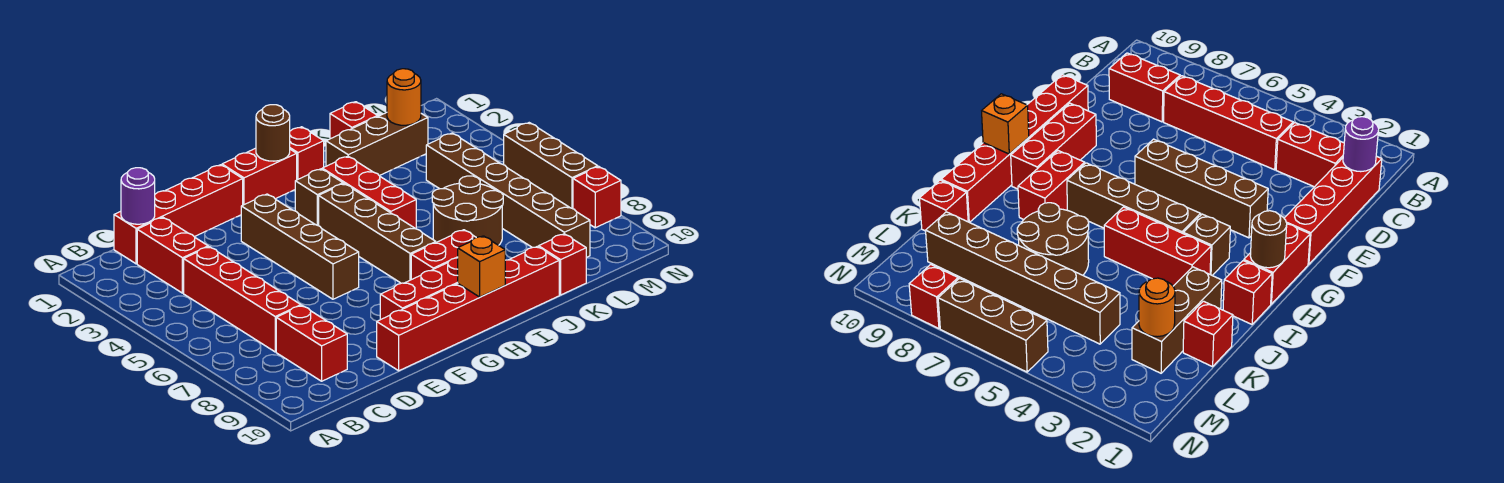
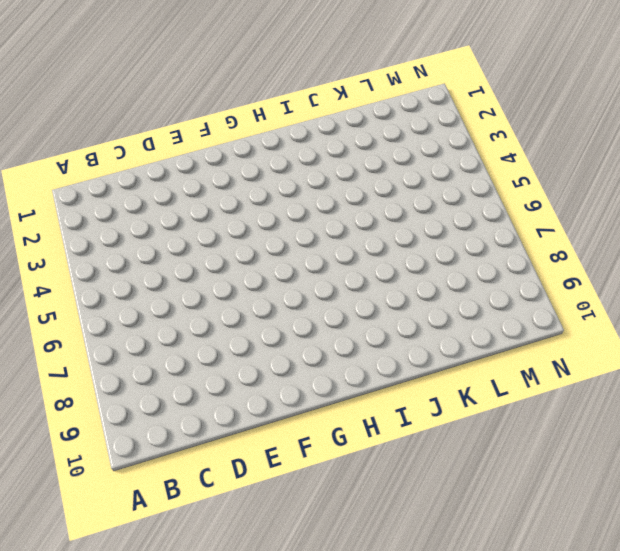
none -> red 1x4 brick [114,165,243,264]
none -> red 1x2 brick [137,217,208,293]
none -> red 1x4 brick [184,247,301,352]

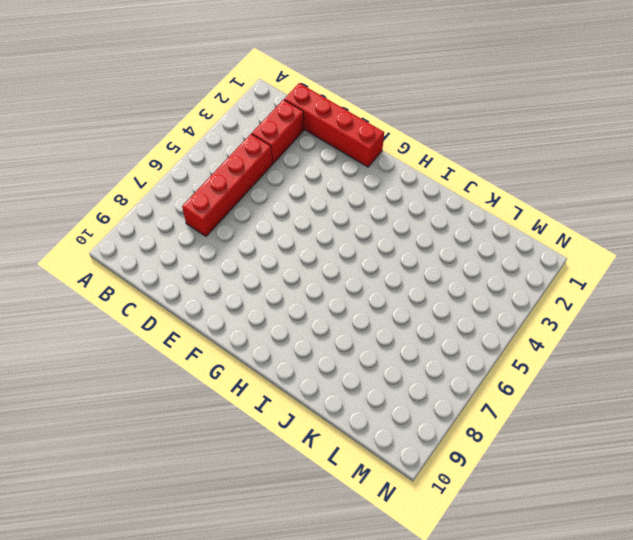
none -> red 1x2 brick [276,306,347,381]
none -> red 1x6 brick [377,247,559,371]
none -> brown 1x4 brick [241,194,359,299]

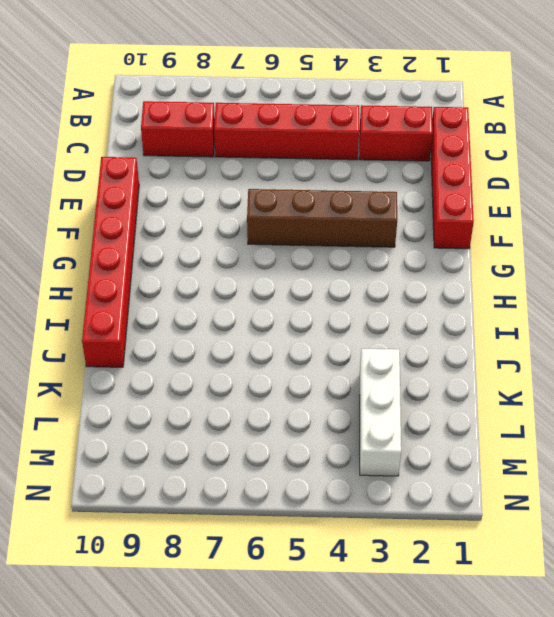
white 1x3 brick [360,349,401,476] -> none
none -> red 1x3 brick [380,258,458,320]
none -> red 1x2 brick [222,148,297,205]
none -> brown 1x1 brick [295,169,343,226]

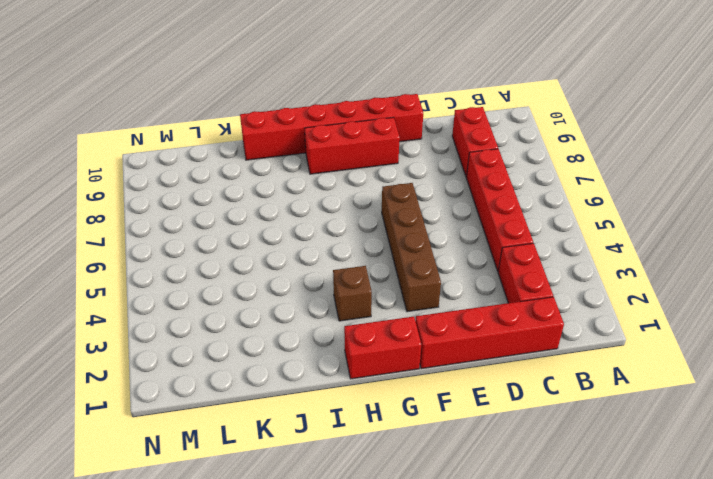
none -> brown 1x4 brick [319,184,436,283]
none -> red 1x2 brick [411,230,476,280]
none -> red 1x1 brick [290,127,324,180]

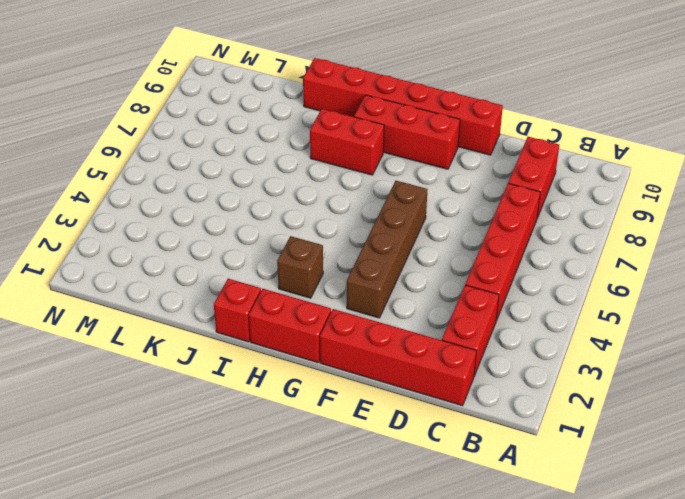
none -> brown 1x4 brick [319,184,436,283]
none -> red 1x3 brick [322,156,416,229]
none -> brown 1x3 brick [326,113,428,176]

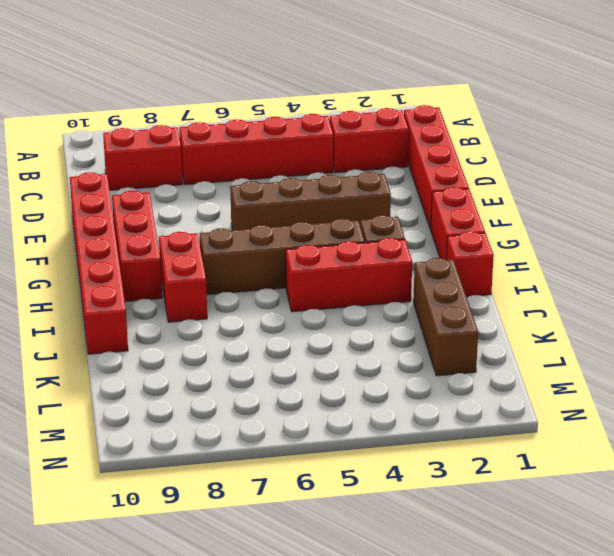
none -> brown 2x2 round brick [432,176,503,245]
none -> red 1x1 brick [330,102,378,139]
none -> red 1x1 brick [539,234,586,295]

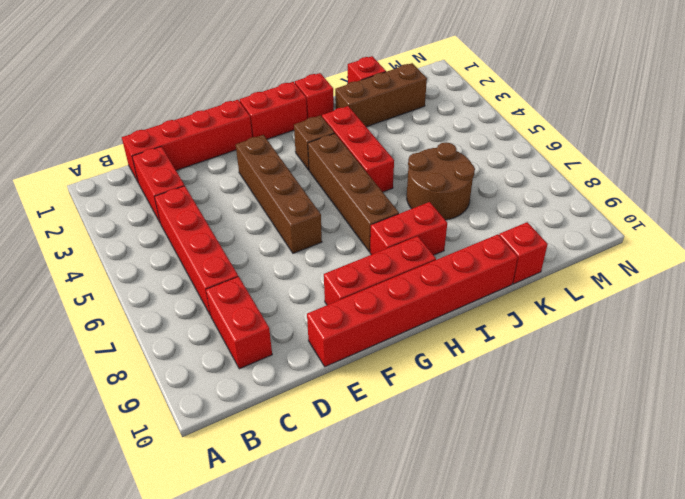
none -> brown 1x6 brick [426,133,590,258]
none -> brown 1x3 brick [504,123,598,209]
none -> red 1x1 brick [573,167,621,228]

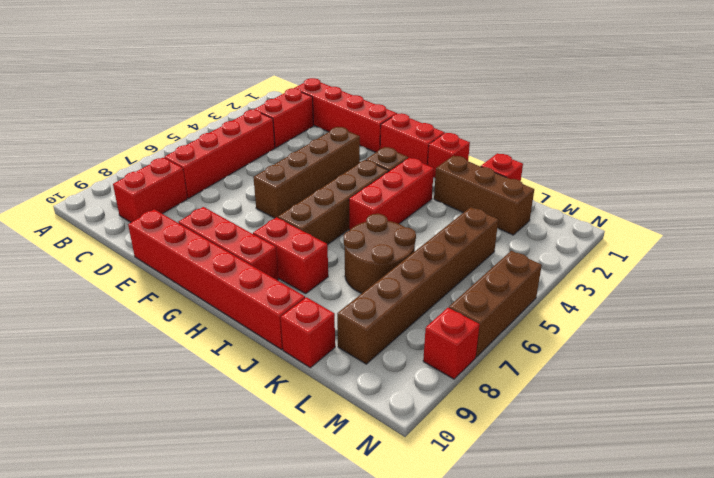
none -> purple 1x1 round brick [121,168,155,224]
none -> brown 1x1 round brick [256,105,290,161]
none -> orange 1x1 brick [458,236,505,297]

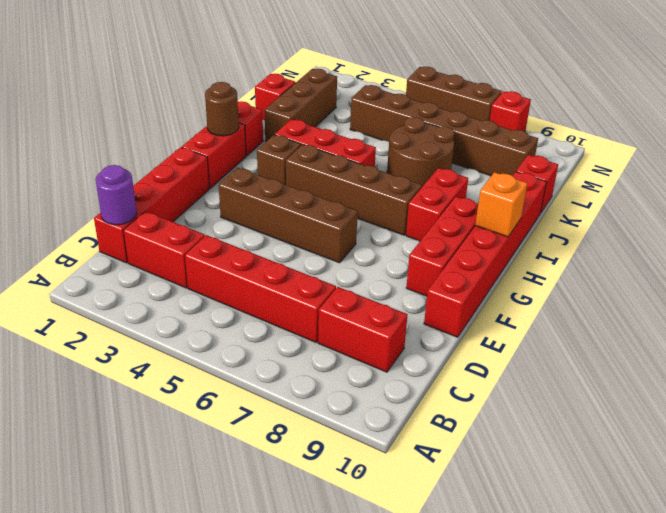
none -> orange 1x1 round brick [387,69,421,125]

